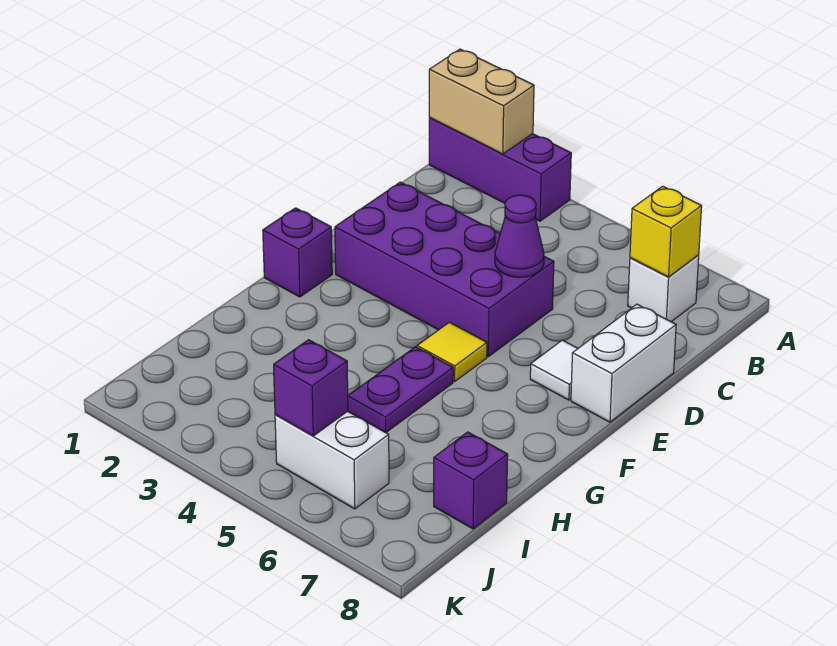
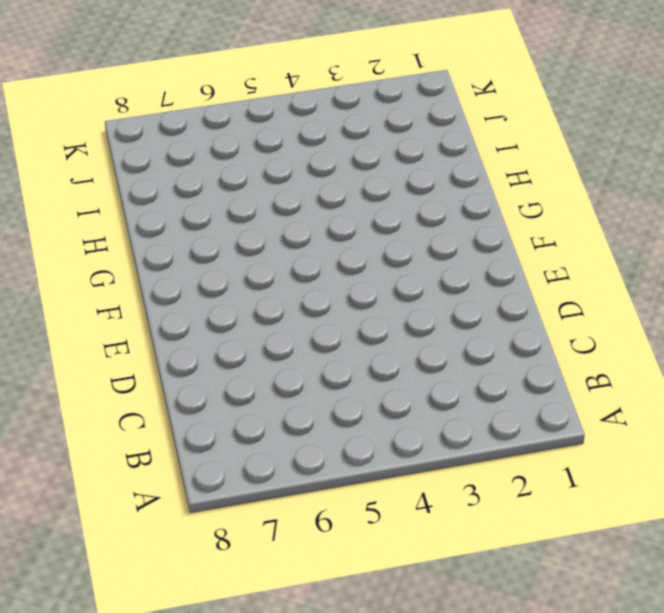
none -> purple 1x3 brick [429,118,571,221]
none -> white 1x1 brick [628,255,699,322]
none -> purple 2x4 brick [335,182,554,357]

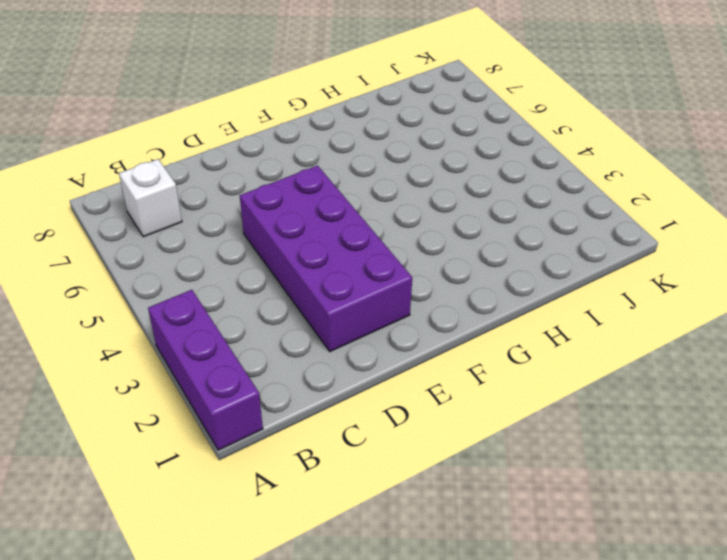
none -> white 1x2 brick [571,304,676,422]
none -> white 1x1 tile [530,340,578,400]
none -> purple 1x1 brick [263,208,332,297]

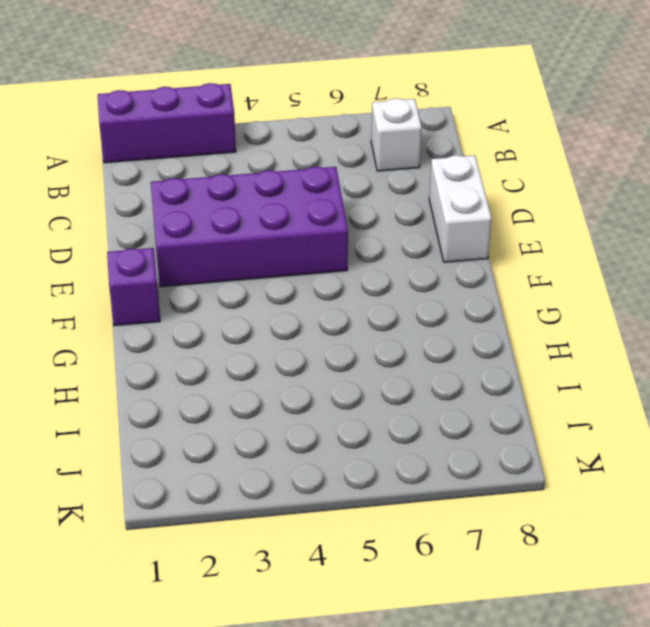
none -> white 1x1 tile [530,340,578,400]
none -> yellow 1x1 tile [417,322,487,381]
none -> purple 1x2 plate [348,347,453,432]

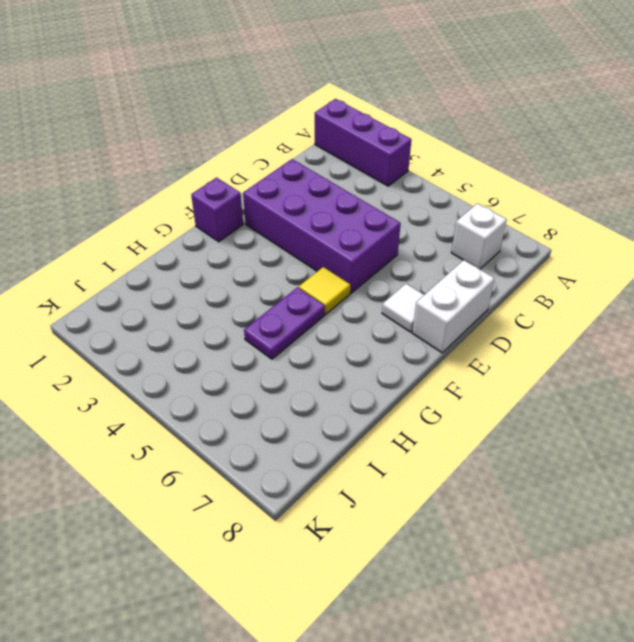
none -> purple 1x1 brick [434,432,508,529]
none -> white 1x2 brick [275,411,389,509]
none -> tan 1x2 brick [429,49,534,154]

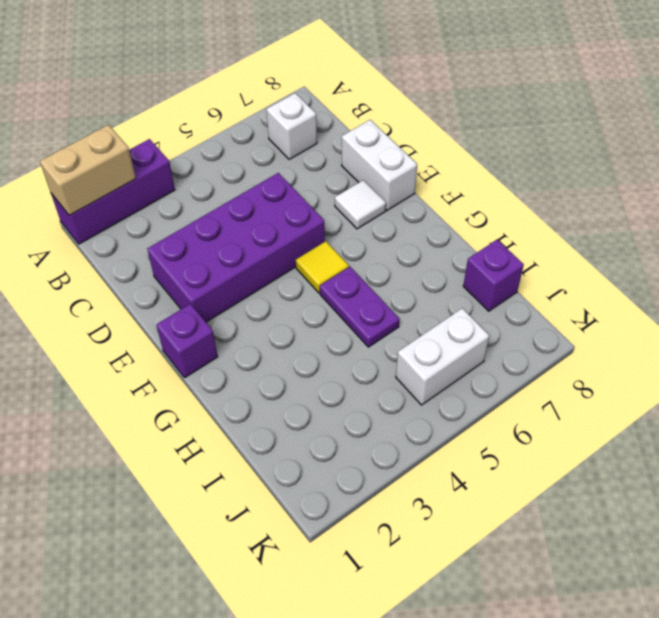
none -> yellow 1x1 brick [630,186,702,277]
none -> purple 1x1 cone [495,195,544,277]
none -> purple 1x1 brick [274,340,348,436]

